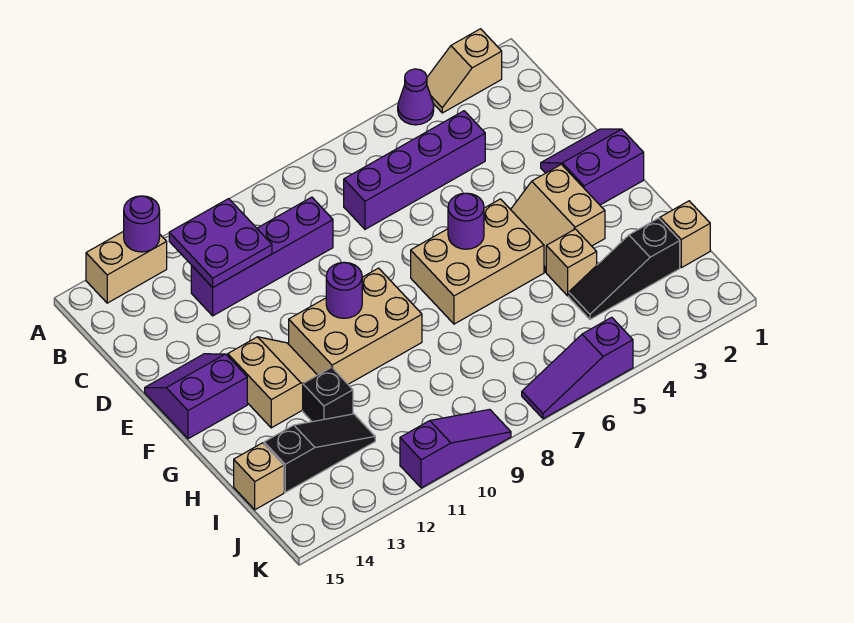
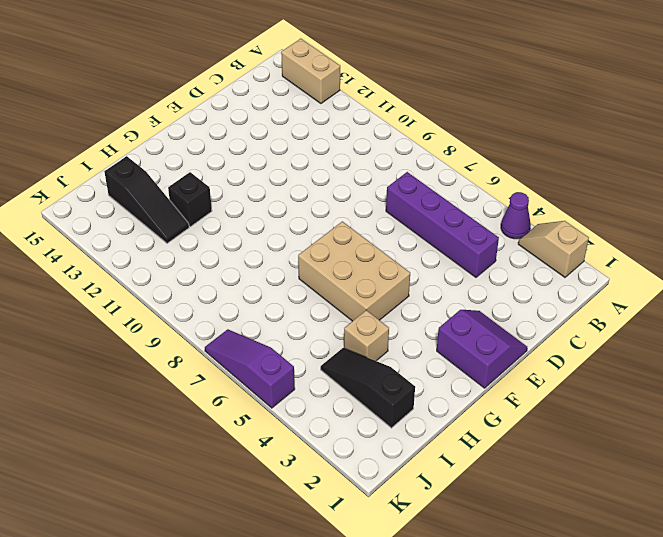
none -> purple 1x4 brick [191,197,333,316]
none -> purple 2x2 slope [145,354,247,439]
none -> tan 2x2 slope [511,164,605,272]

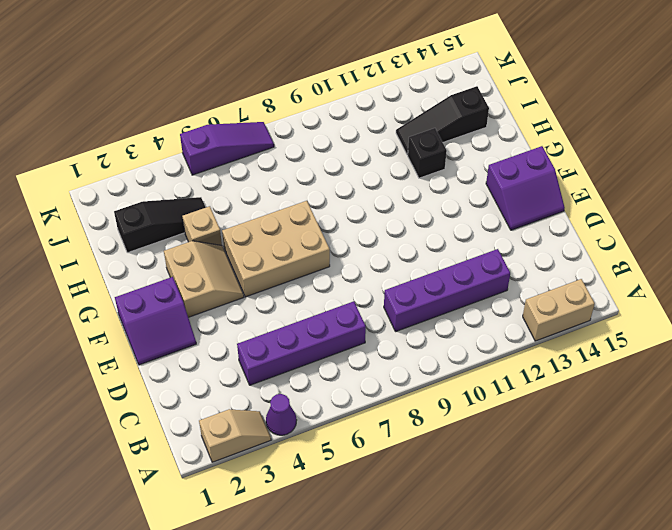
none -> tan 2x3 brick [289,268,422,384]
none -> tan 2x2 slope [228,337,317,428]
none -> tan 1x1 brick [660,201,710,268]

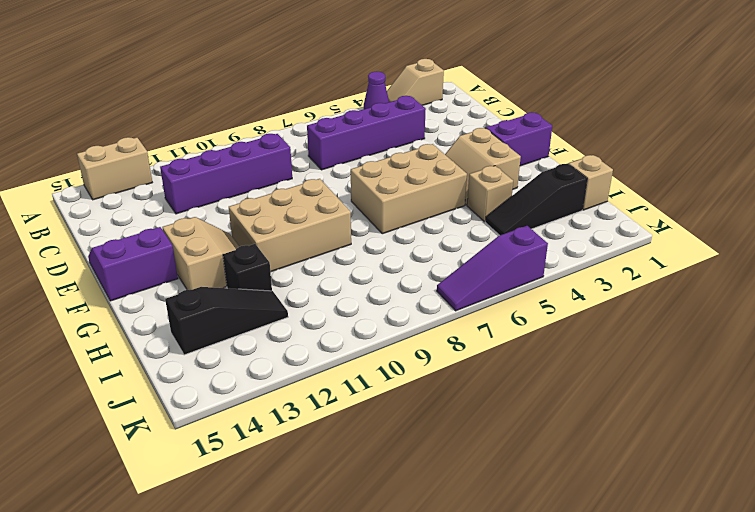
none -> tan 1x1 brick [234,443,284,510]
none -> purple 1x3 slope [400,409,511,488]
none -> purple 1x1 round brick [124,196,160,252]

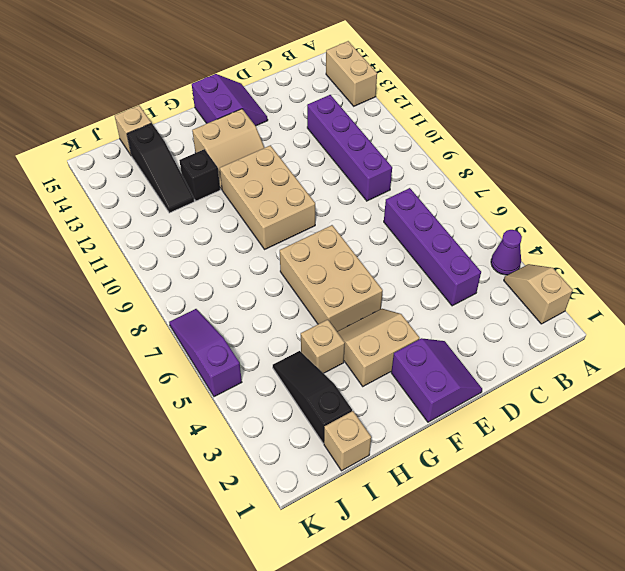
none -> purple 1x3 slope [400,409,511,488]
none -> purple 1x1 round brick [124,196,160,252]
none -> purple 2x2 plate [169,199,272,287]

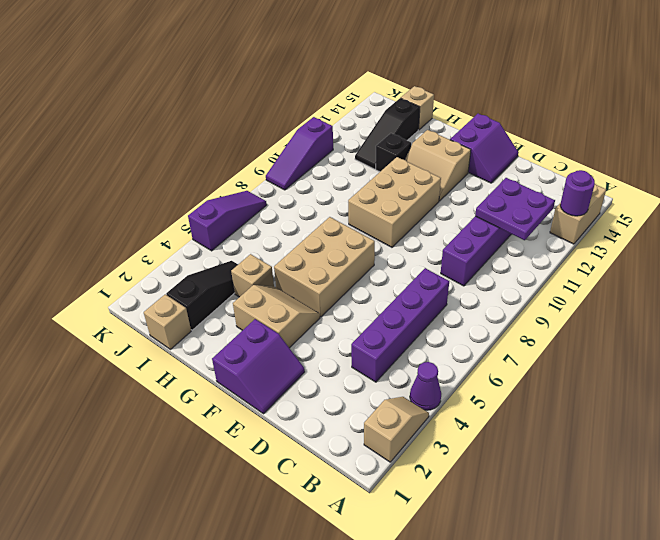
none -> purple 1x1 round brick [448,193,484,249]
none -> purple 1x1 round brick [326,262,362,318]

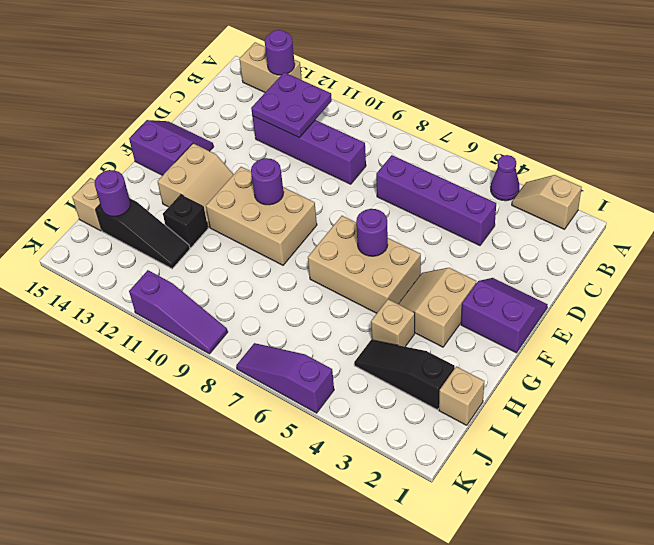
purple 1x1 round brick [94,170,130,216] -> none

